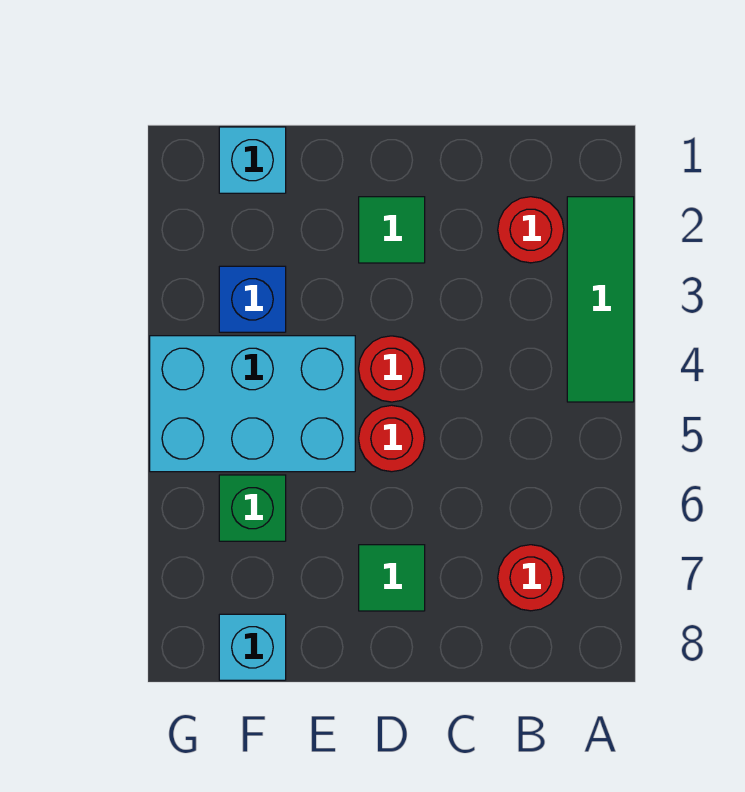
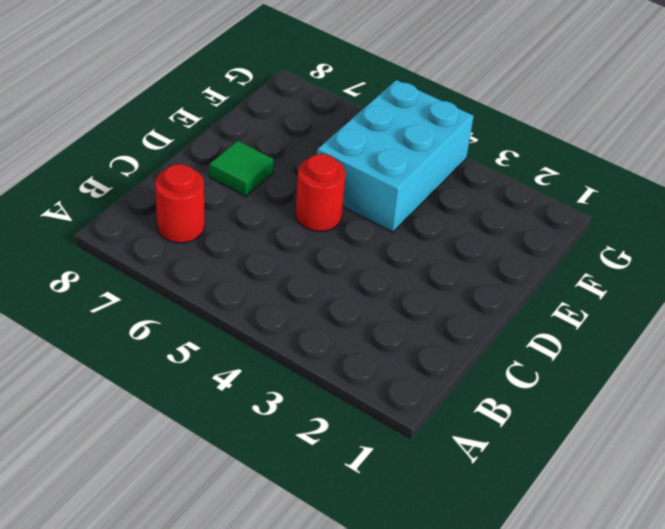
none -> green 1x3 tile [567,197,634,402]
none -> red 1x1 round brick [498,197,564,263]
none -> green 1x1 tile [359,197,425,263]

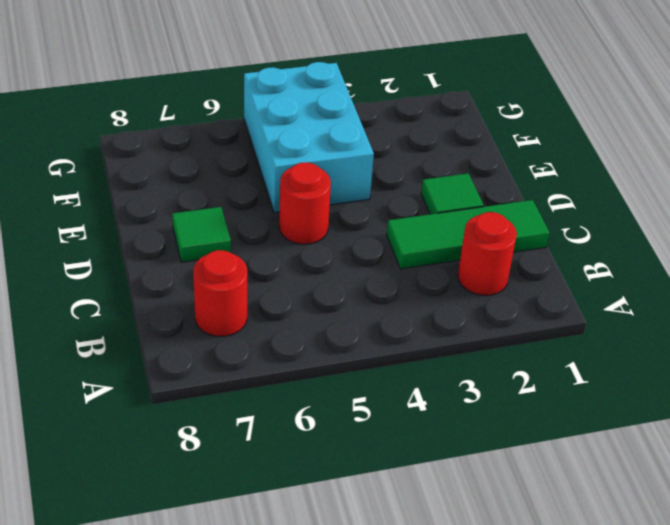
green 1x3 tile [387,200,550,269] -> green 1x3 tile moved to [567,197,634,402]
none -> red 1x1 round brick [359,336,425,402]
none -> cyan 1x1 brick [219,127,286,193]
none -> blue 1x1 brick [219,266,286,332]

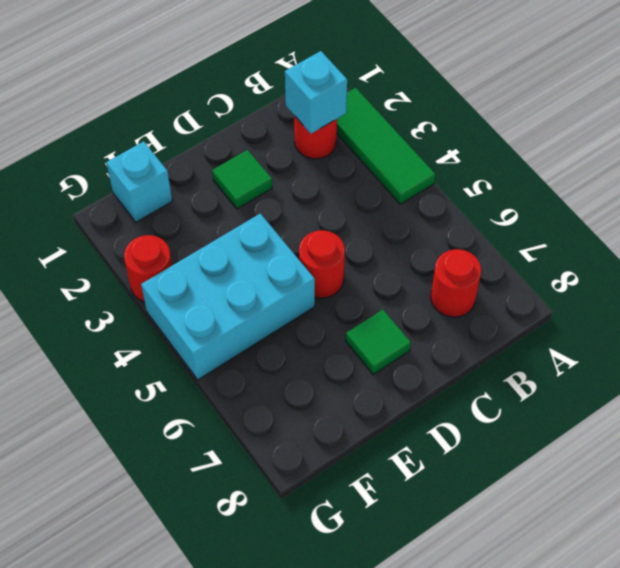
cyan 1x1 brick [285,51,347,134] -> cyan 1x1 brick moved to [219,614,286,680]
red 1x1 round brick [124,235,172,302] -> red 1x1 round brick moved to [359,336,425,402]
none -> blue 1x1 brick [219,266,286,332]
none -> green 1x1 brick [219,475,286,541]

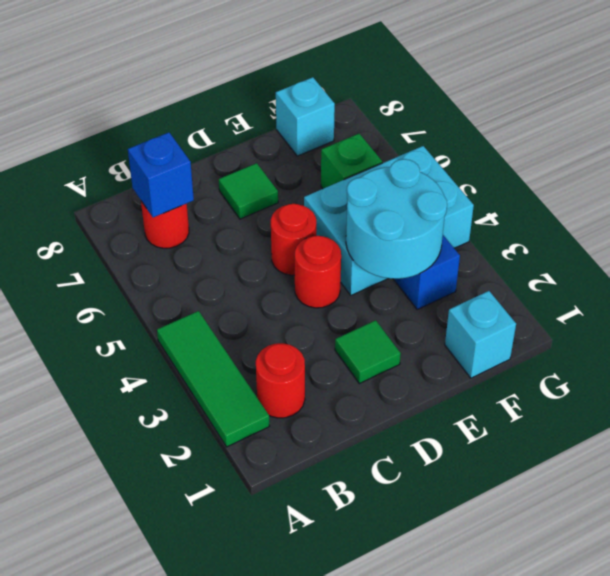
blue 1x1 brick [128,132,194,217] -> none
cyan 2x2 round brick [346,159,447,279] -> none

